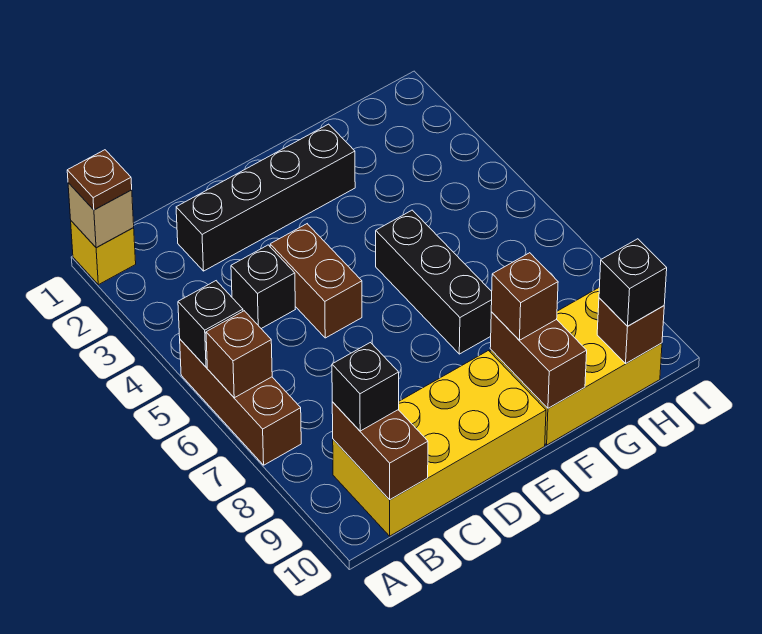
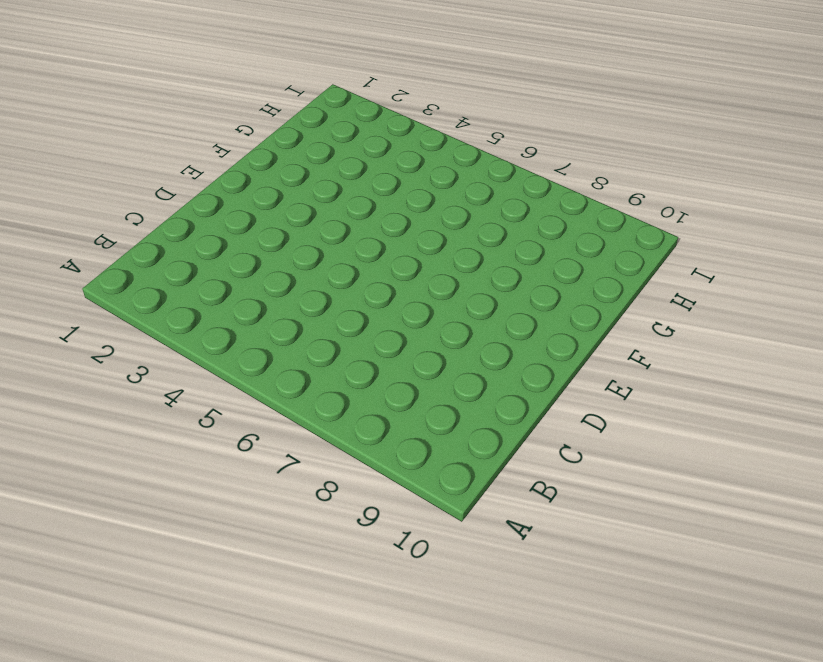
none -> yellow 1x1 brick [71,221,136,285]
none -> brown 1x3 brick [180,340,301,465]
none -> yellow 2x4 brick [333,351,546,536]

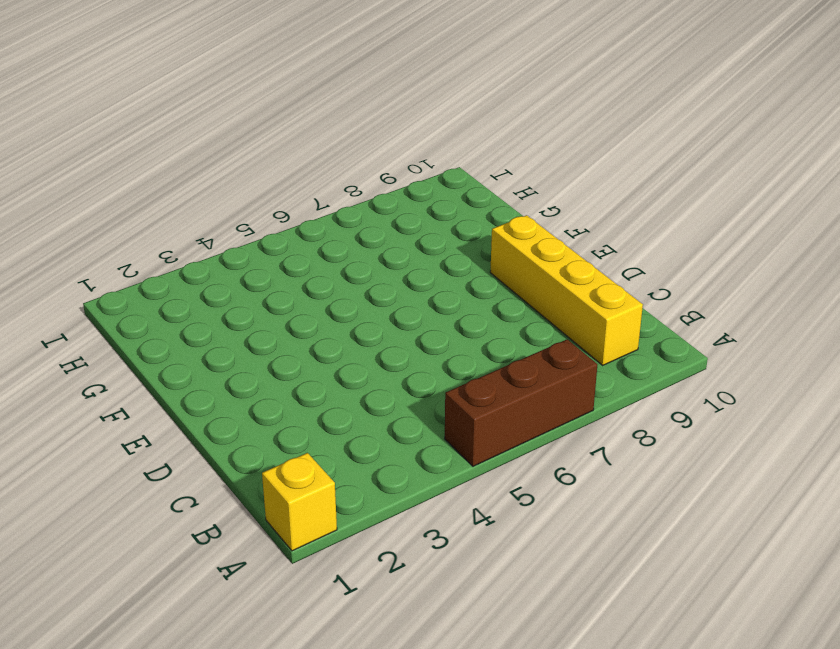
yellow 1x4 brick [490,215,643,365] -> yellow 2x4 brick [333,351,546,536]
none -> black 1x4 brick [176,124,355,271]
none -> black 1x1 brick [231,245,295,329]
none -> brown 1x2 brick [270,224,362,338]

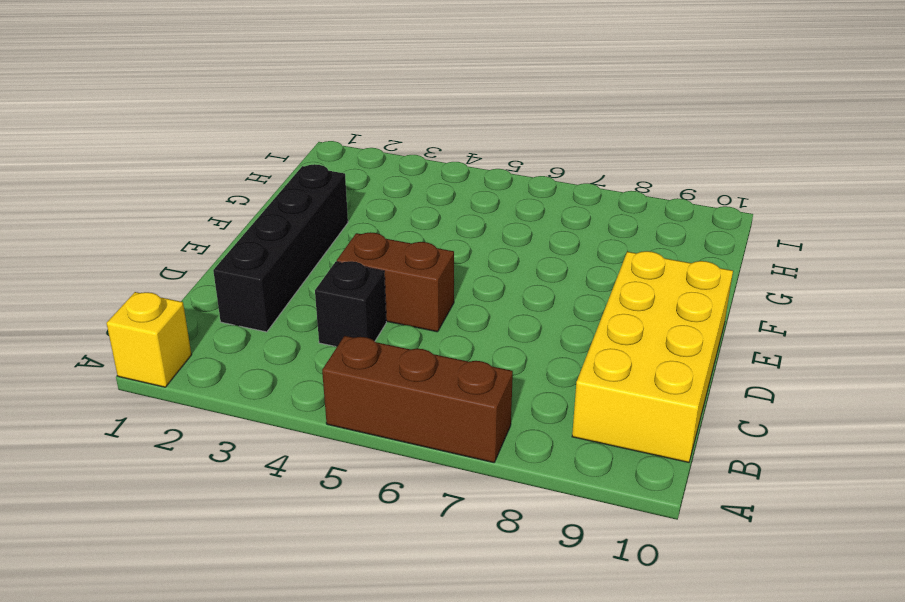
none -> black 1x3 brick [376,210,492,354]
none -> yellow 2x3 brick [490,288,662,445]
none -> tan 1x1 brick [68,183,134,248]

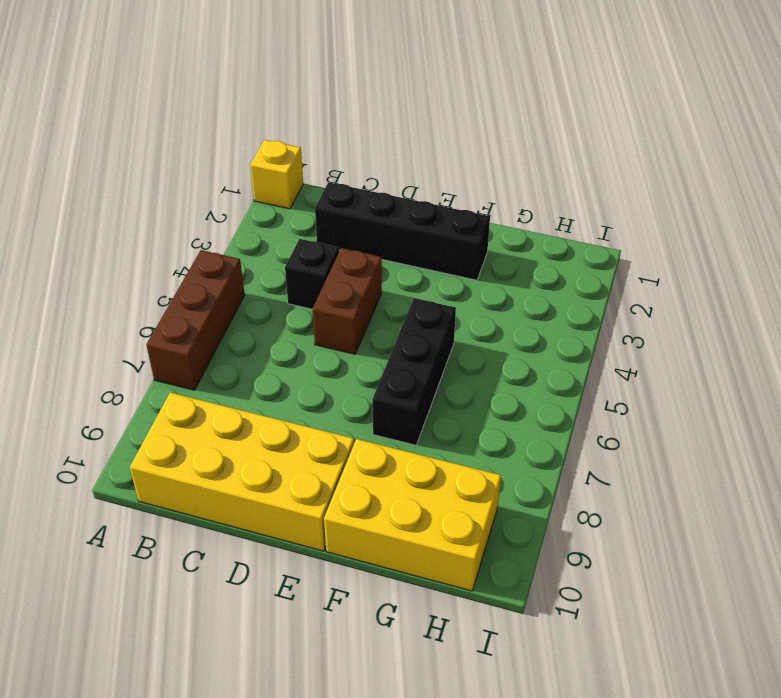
none -> tan 1x1 brick [68,183,134,248]
none -> black 1x1 brick [178,281,243,367]
none -> brown 1x1 brick [206,311,272,398]

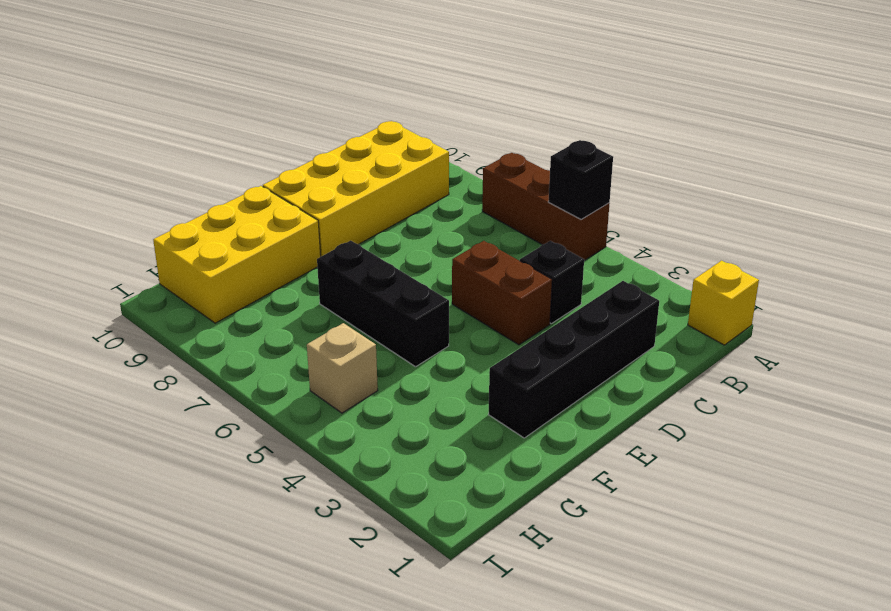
tan 1x1 brick [307,323,378,413] -> tan 1x1 brick moved to [68,183,134,248]
none -> brown 1x1 brick [206,311,272,398]
none -> brown 1x2 brick [332,402,428,500]
none -> brown 1x2 brick [490,312,587,408]

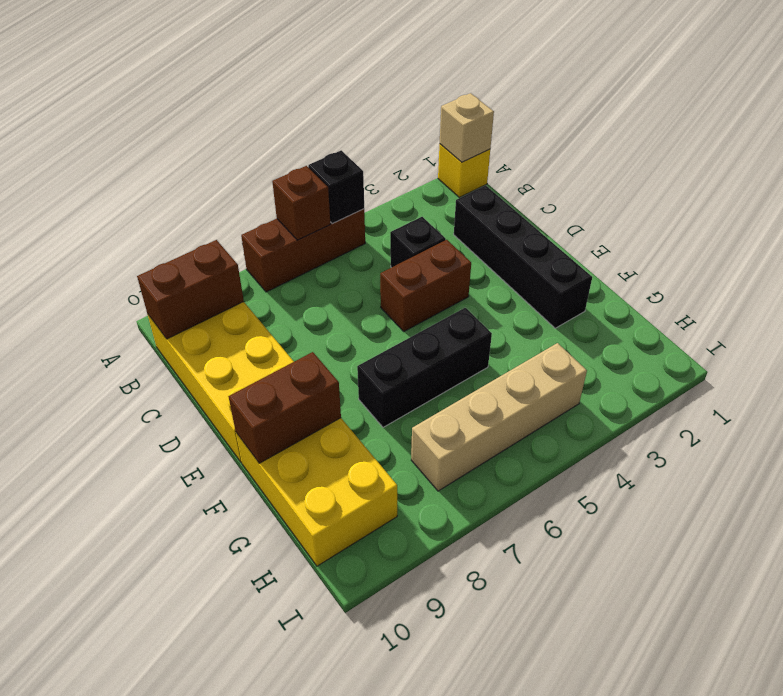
tan 1x4 brick [411,343,587,491] -> none
none -> brown 1x1 brick [597,298,664,363]
none -> brown 1x1 plate [67,150,132,210]
none -> black 1x1 brick [332,343,399,431]

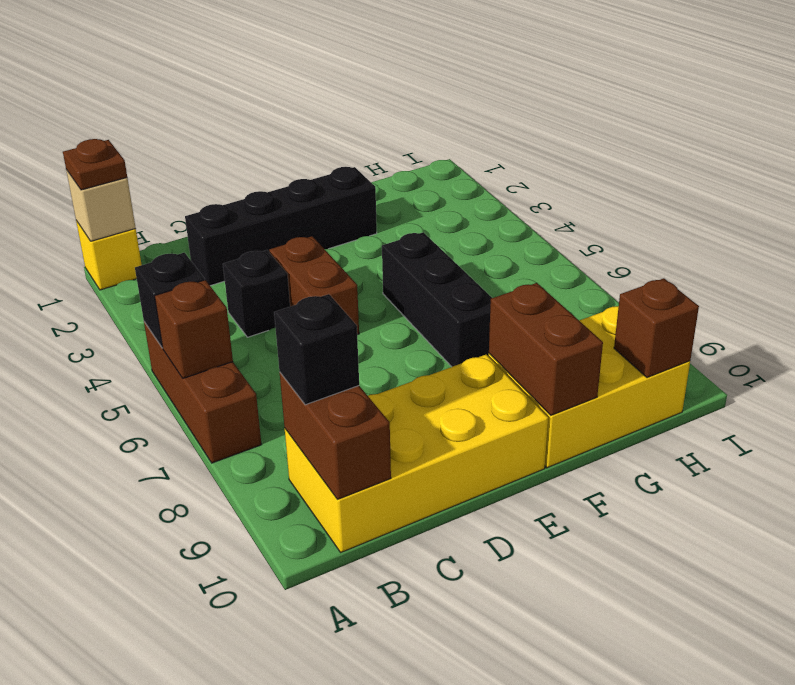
none -> brown 1x1 brick [491,253,558,340]
none -> black 1x1 brick [599,239,667,326]

